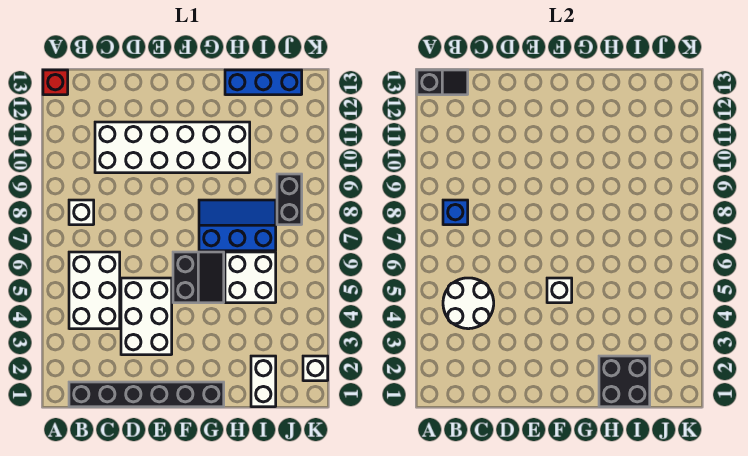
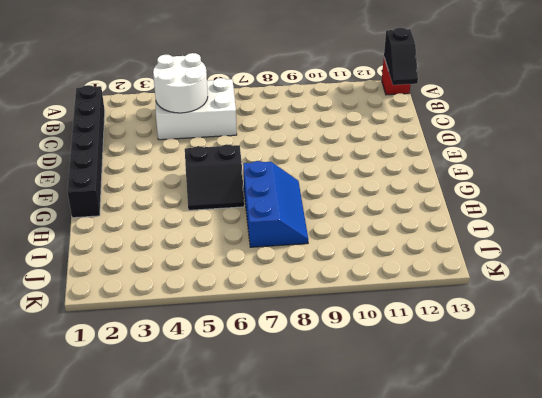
none -> white 1x1 brick [69,200,94,225]
none -> white 2x6 brick [95,122,250,173]
none -> white 2x3 brick [121,278,172,355]

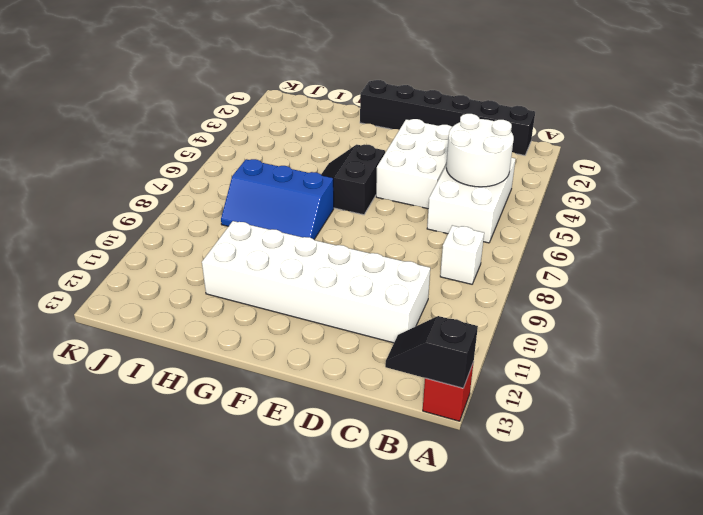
none -> white 2x2 brick [225,252,276,303]
none -> blue 1x3 brick [225,70,302,95]
none -> white 1x2 brick [251,356,276,407]

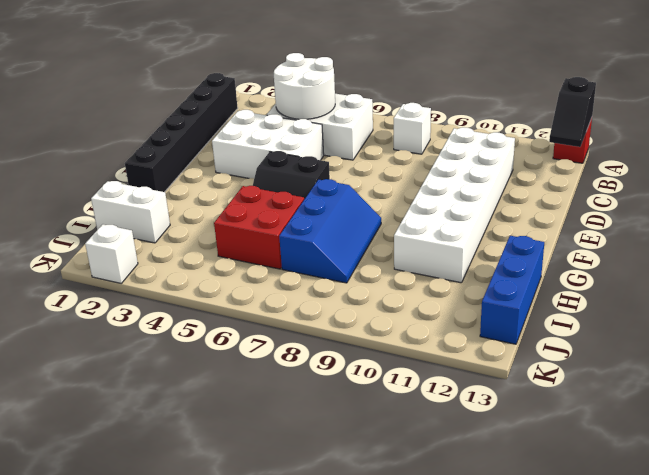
red 2x2 brick [214,186,304,269] -> white 2x2 brick [225,252,276,303]
none -> black 1x2 brick [277,174,302,225]
none -> blue 1x1 brick [443,200,468,225]
none -> white 1x1 brick [547,278,572,303]

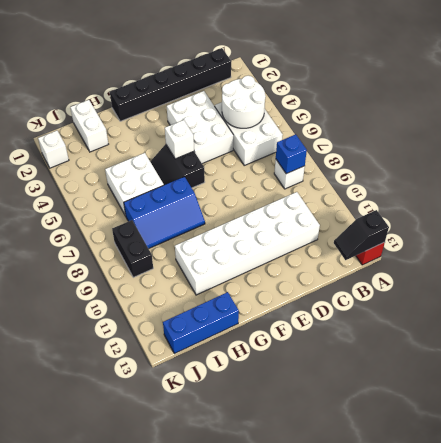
none -> black 2x2 brick [599,356,650,407]

